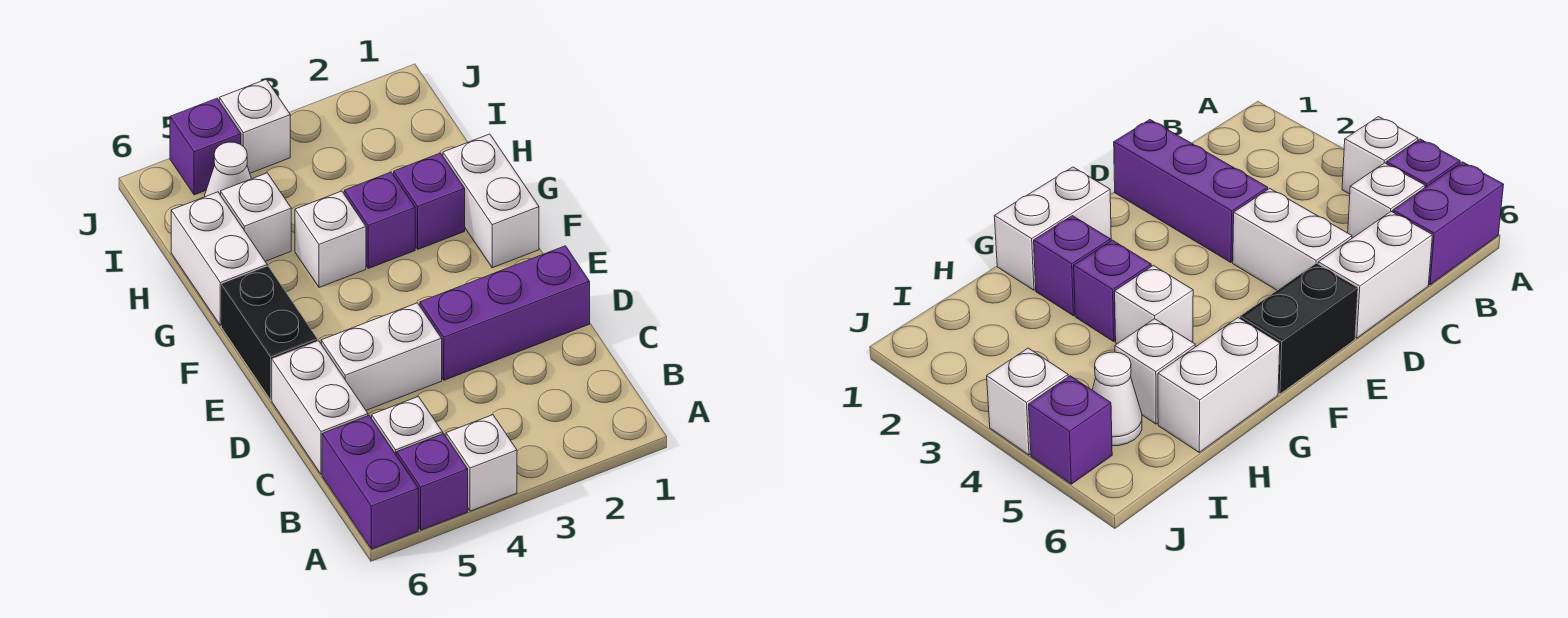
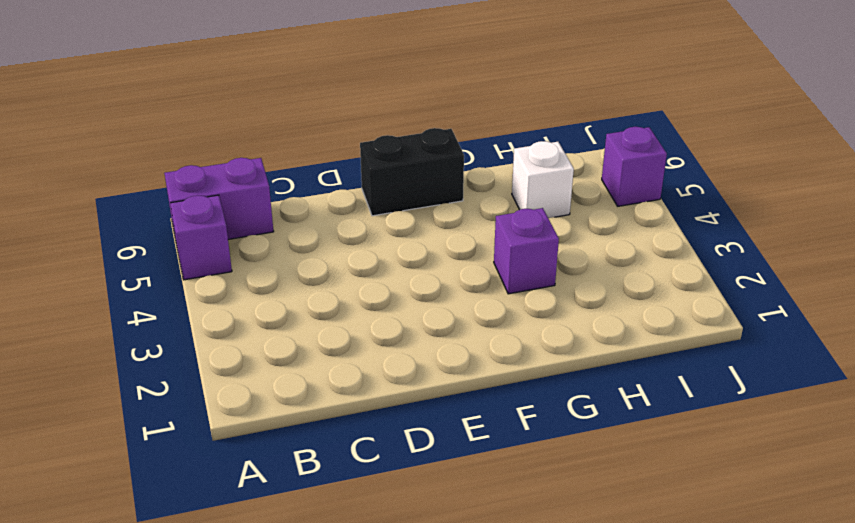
none -> white 1x1 brick [446,415,517,511]
none -> white 1x1 brick [372,396,443,456]
none -> white 1x2 brick [272,341,368,475]

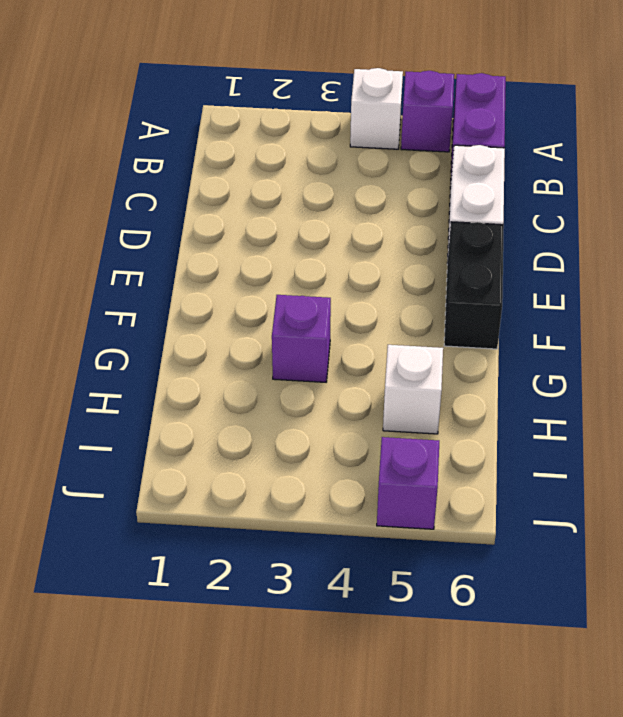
none -> white 1x1 brick [372,396,443,456]
none -> purple 1x3 brick [420,246,590,380]
none -> white 1x2 brick [321,303,442,410]

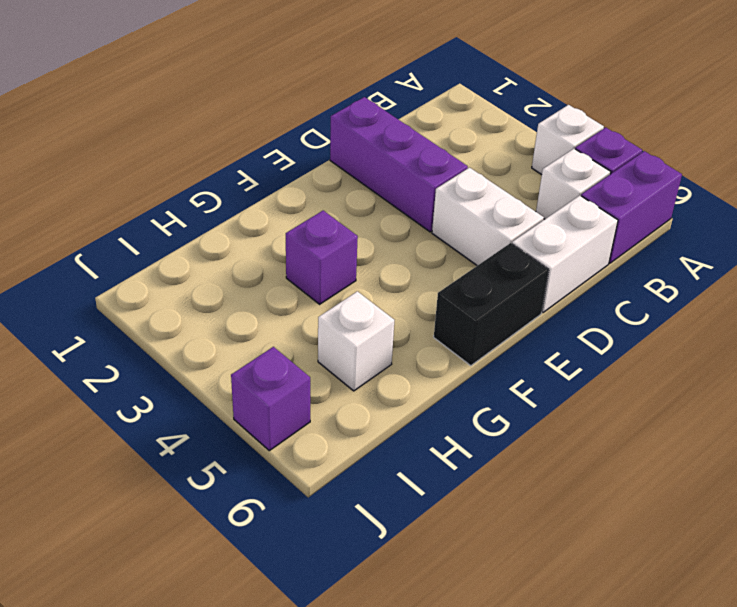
none -> white 1x2 brick [443,134,539,268]
none -> purple 1x1 brick [394,153,465,249]
none -> white 1x1 brick [295,191,366,288]

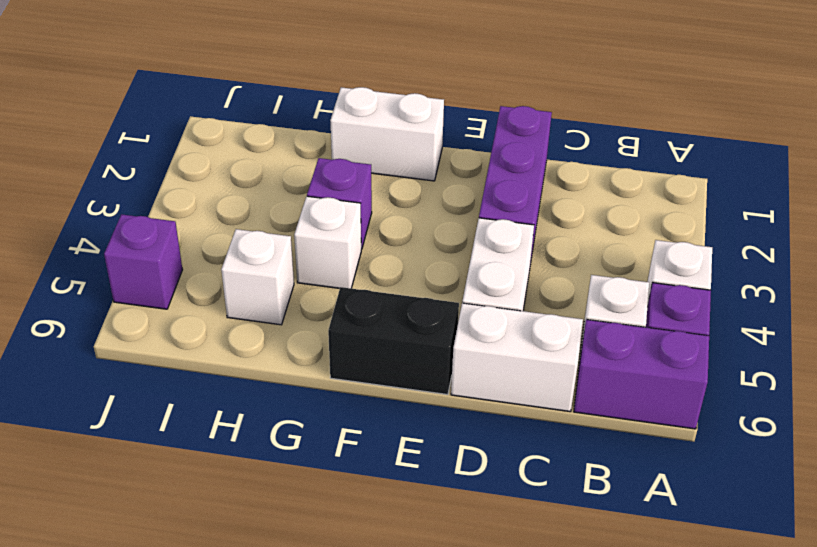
none -> purple 1x1 brick [394,153,465,249]
none -> white 1x2 brick [171,192,267,326]
none -> white 1x1 cone [205,142,251,197]

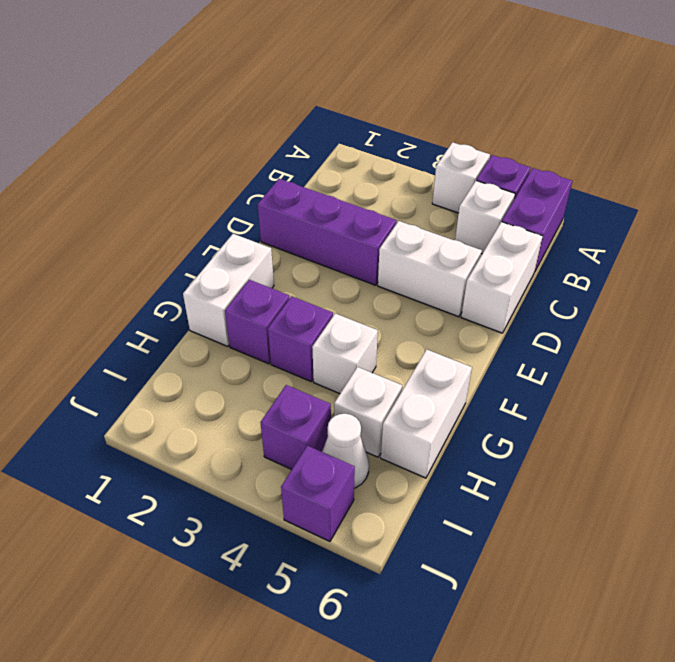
purple 1x1 brick [260,385,331,469] -> none
none -> black 1x2 brick [222,266,318,400]
none -> white 1x1 brick [219,79,290,173]

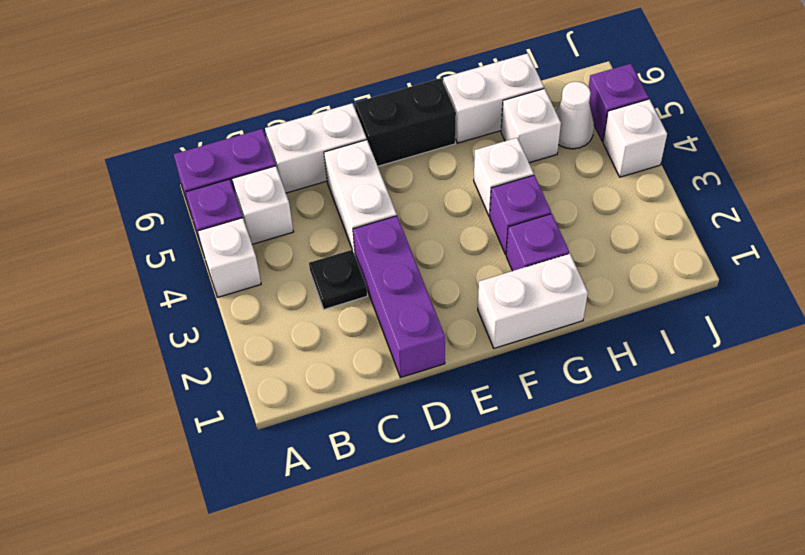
black 1x1 plate [309,250,367,309] -> none

